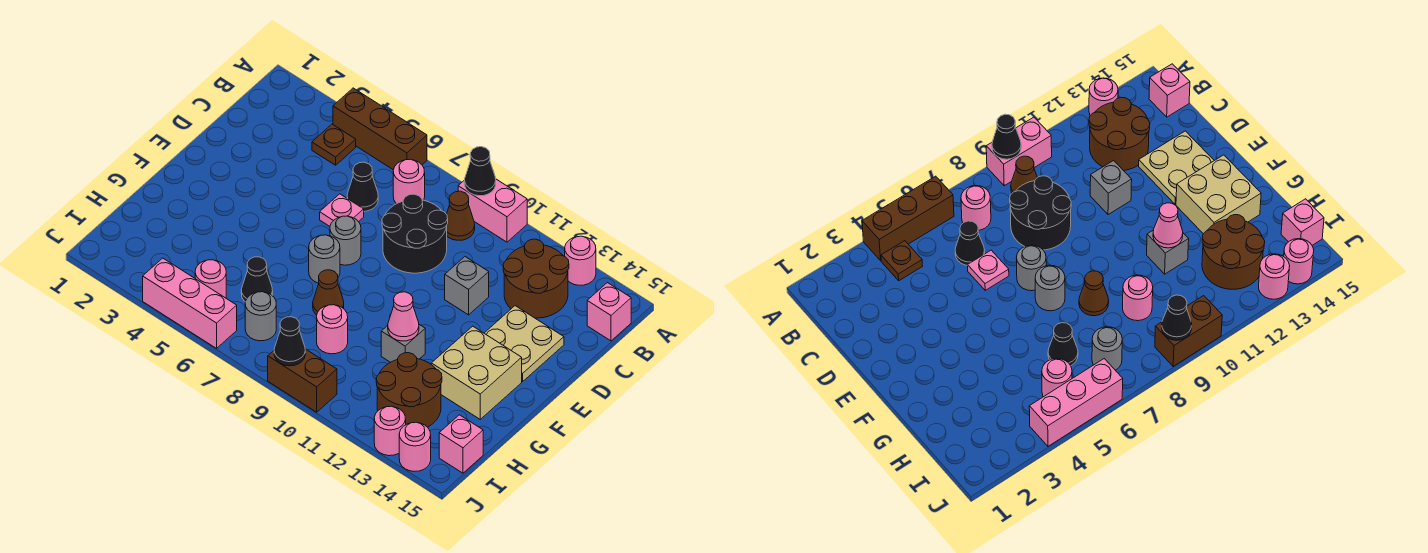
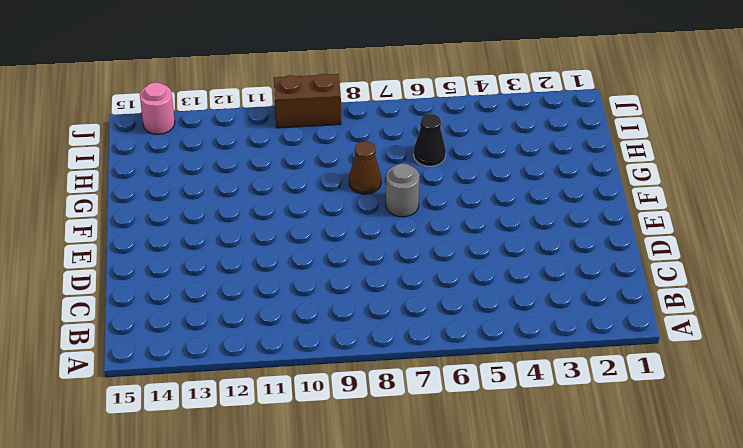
none -> brown 1x3 brick [333,88,427,170]
none -> pink 1x2 brick [458,179,527,242]
none -> pink 1x1 round brick [565,236,596,285]
none -> brown 1x1 plate [312,124,356,165]

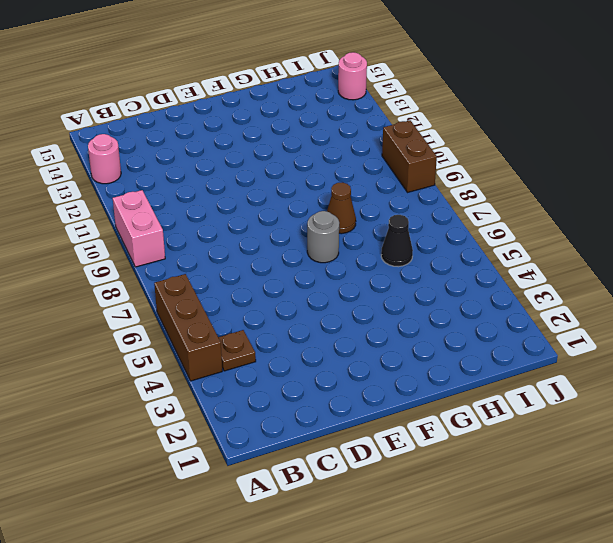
none -> pink 1x1 round brick [393,159,425,204]
none -> brown 1x1 cone [447,191,475,240]
none -> brown 2x2 round brick [503,239,569,318]
none -> pink 1x1 brick [587,283,631,341]

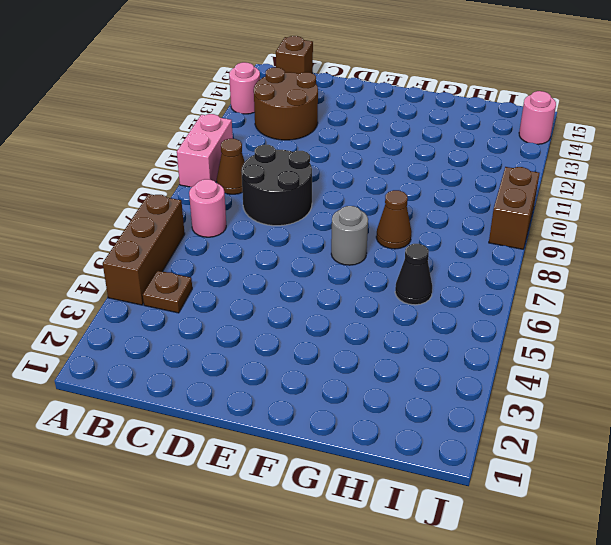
brown 1x1 brick [276,36,313,74] -> pink 1x1 brick [587,283,631,341]
none -> black 1x1 cone [347,162,378,211]
none -> pink 1x1 plate [320,194,364,226]
none -> grey 1x1 brick [445,257,489,315]
none -> tan 2x2 plate [484,306,564,382]

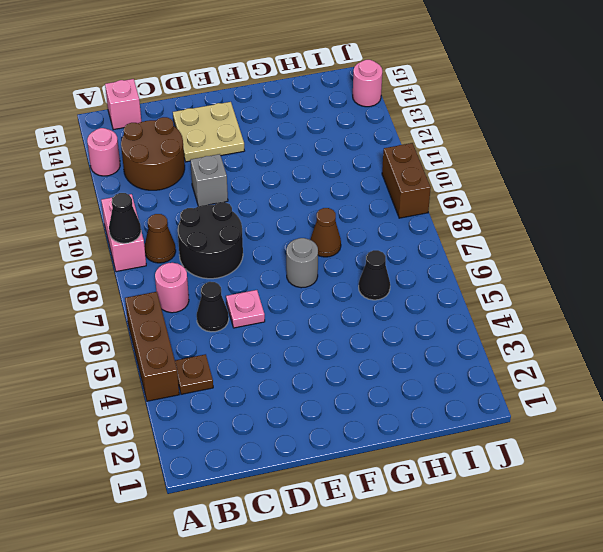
none -> grey 1x1 round brick [330,216,361,265]
none -> tan 2x2 brick [431,326,522,419]
none -> grey 1x1 brick [381,325,425,362]
none -> pink 1x1 round brick [317,305,348,354]

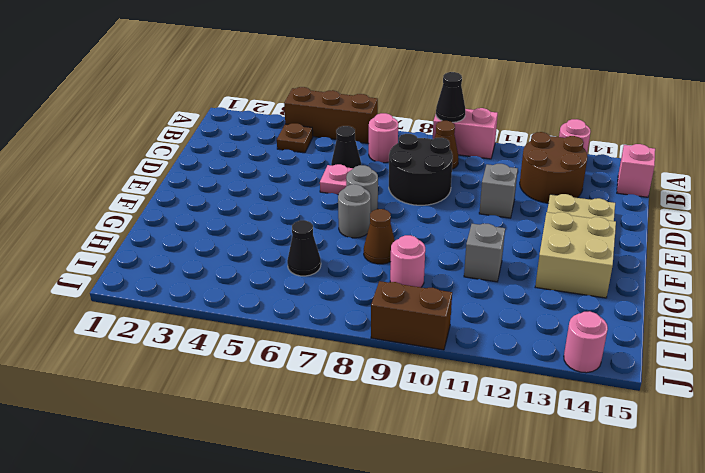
none -> brown 2x2 round brick [376,353,442,427]
none -> pink 1x1 round brick [195,260,226,298]
none -> grey 1x1 round brick [245,292,276,341]
none -> pink 1x1 brick [439,415,483,473]

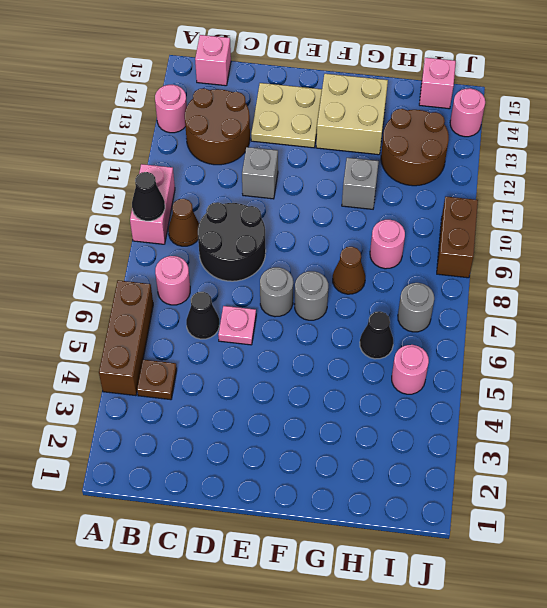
none -> pink 1x3 brick [143,258,237,348]
none -> pink 1x1 round brick [374,406,406,456]
none -> pink 1x1 cone [388,292,419,341]
none -> black 1x1 cone [274,317,305,366]

